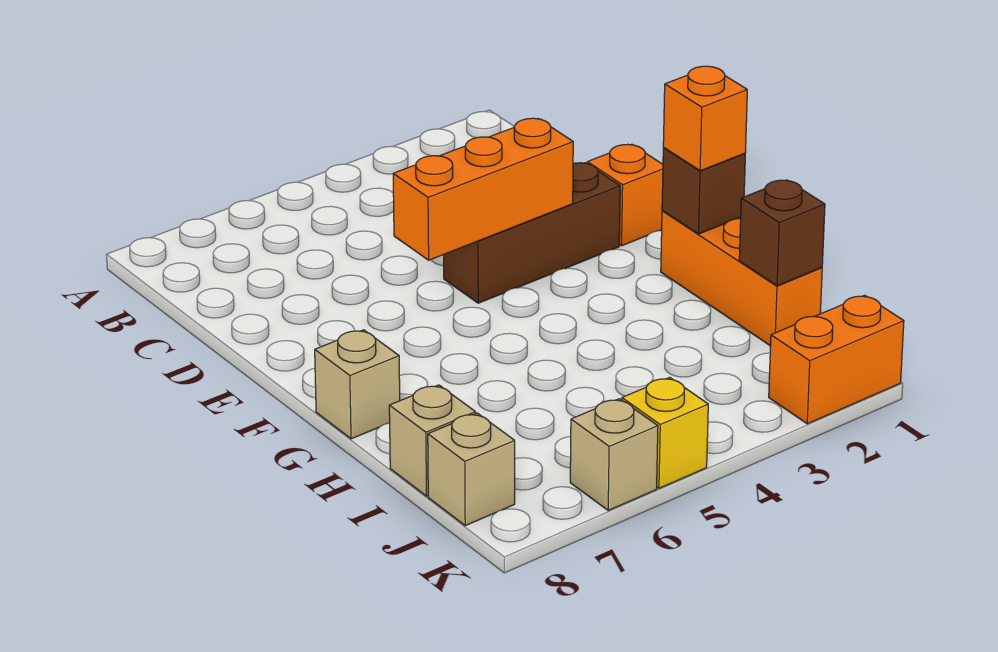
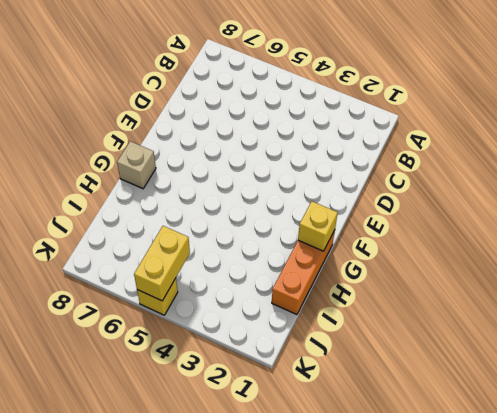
yellow 1x1 brick [298,201,338,251] -> brown 1x1 brick [662,148,745,234]
yellow 1x2 brick [134,226,190,301] -> none
none -> orange 1x1 brick [587,144,663,246]
none -> brown 1x3 brick [444,163,620,303]
none -> tan 1x1 brick [389,385,476,496]

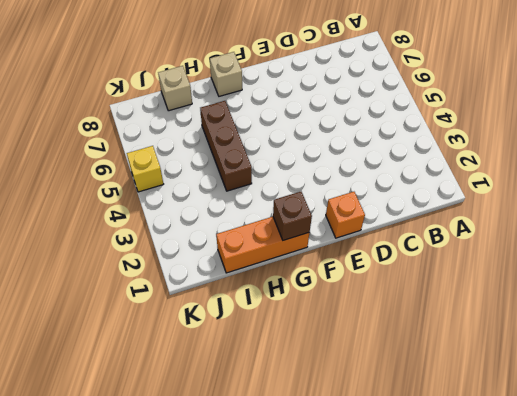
brown 1x3 brick [200,101,252,191] -> brown 1x3 brick moved to [444,163,620,303]
none -> tan 1x1 brick [428,413,515,526]
none -> orange 1x2 brick [769,295,904,424]
none -> tan 1x1 brick [570,399,658,510]

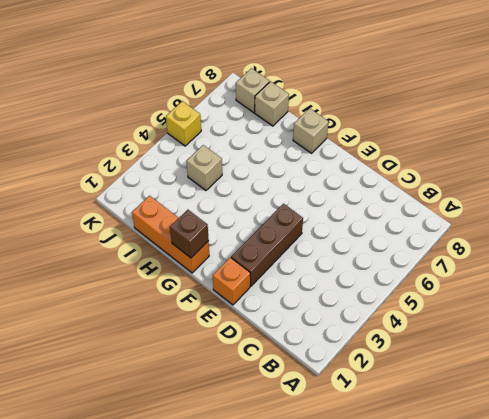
tan 1x1 brick [187,145,222,190] -> tan 1x1 brick moved to [570,399,658,510]
none -> orange 1x2 brick [769,295,904,424]
none -> orange 1x3 brick [393,118,573,260]
none -> brown 1x1 brick [739,180,825,286]

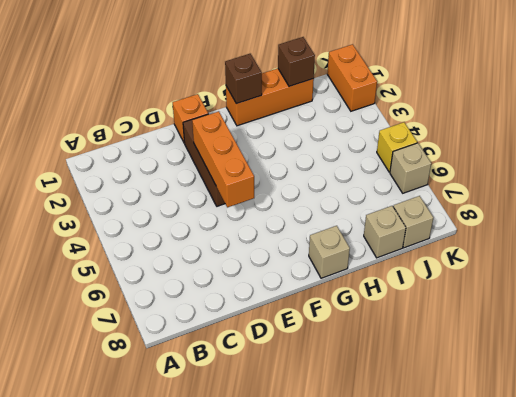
none -> orange 1x1 brick [663,66,747,171]

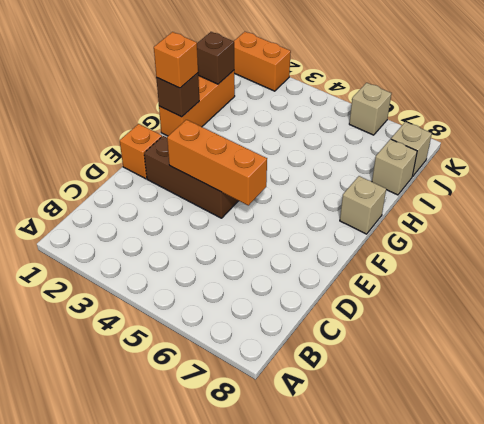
none -> yellow 1x1 brick [622,377,708,488]

